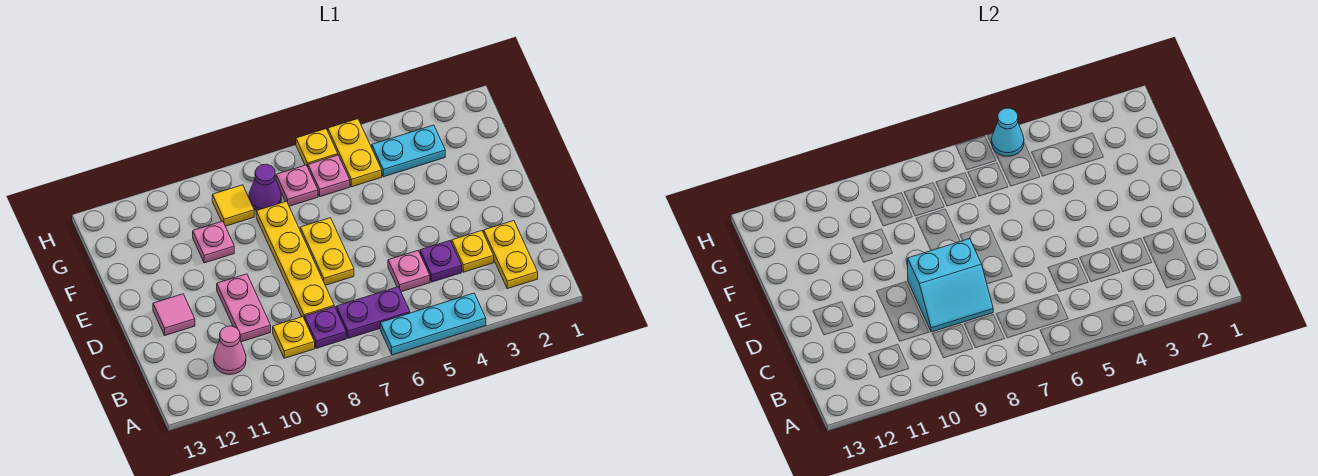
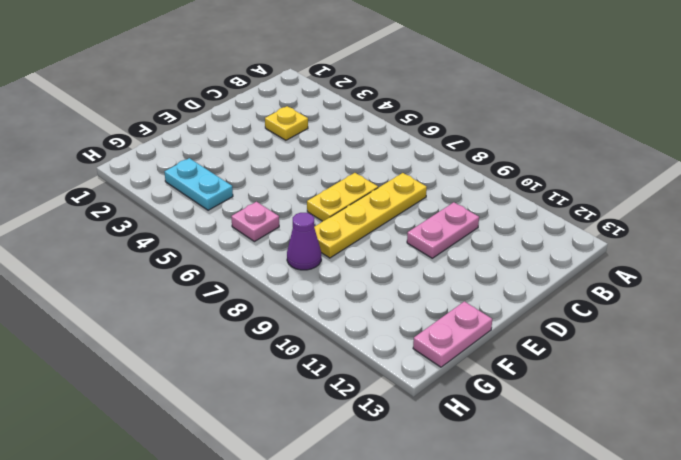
pink 1x2 plate [413,301,492,367] -> none
none -> cyan 1x3 plate [380,293,486,355]
none -> yellow 1x2 plate [484,221,538,289]
none -> purple 1x2 plate [336,287,410,338]

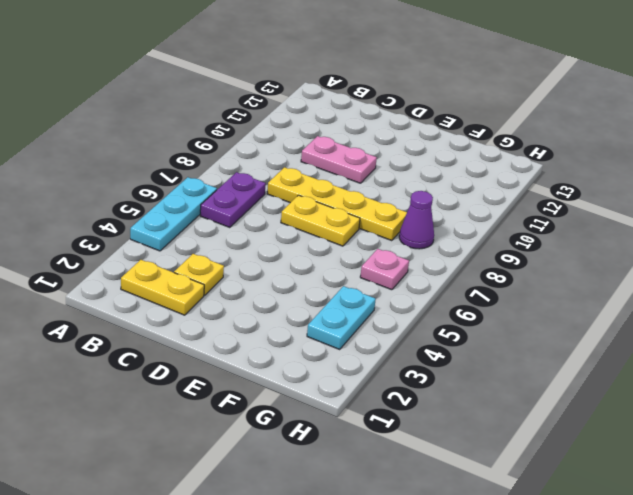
none -> purple 1x1 plate [305,307,346,348]
none -> yellow 1x1 plate [273,317,315,358]
none -> pink 1x1 cone [214,326,246,375]

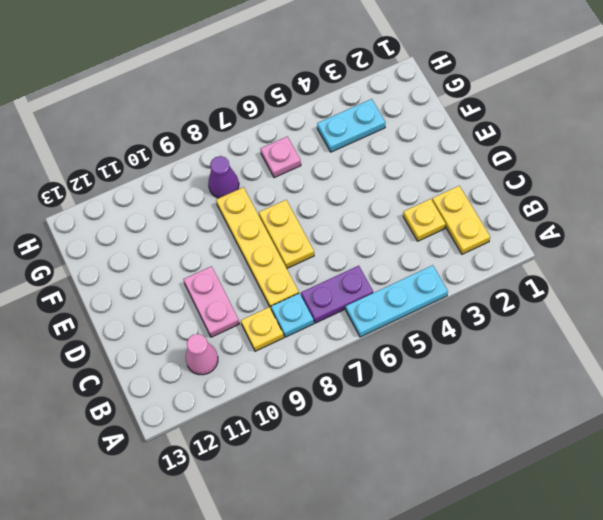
cyan 1x1 plate [271,293,314,337] -> purple 1x1 plate [305,307,346,348]
none -> purple 1x1 plate [420,241,462,282]
none -> pink 1x1 plate [388,251,430,292]
none -> pink 1x1 tile [153,294,195,335]

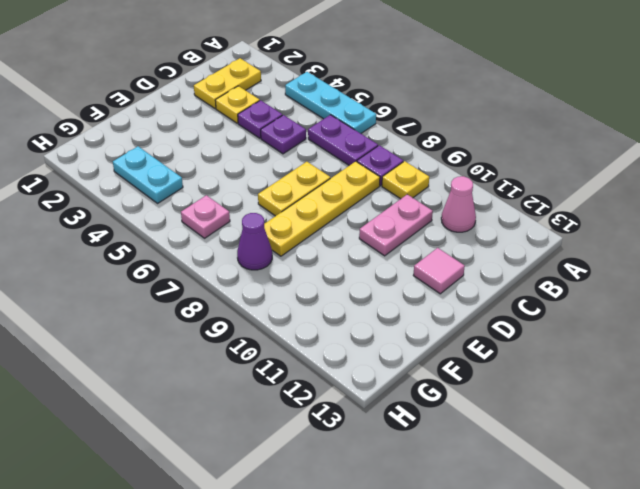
purple 1x1 plate [261,115,306,154] -> pink 1x1 plate [388,251,430,292]
none -> pink 1x1 plate [193,221,234,263]
none -> yellow 1x2 plate [328,119,382,187]
none -> pink 1x1 plate [276,165,318,206]

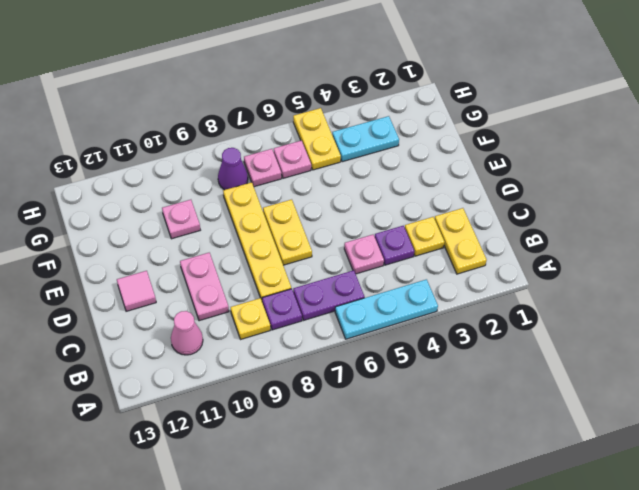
none -> yellow 1x1 tile [212,185,254,226]
none -> yellow 1x1 plate [296,129,338,167]
none -> cyan 2x2 slope [908,239,993,332]

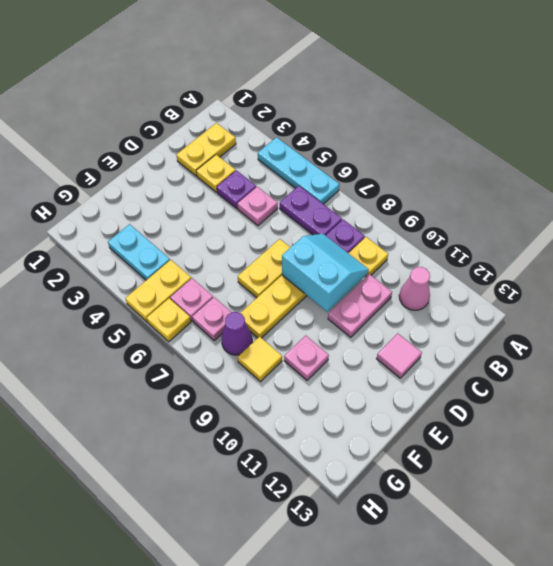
none -> cyan 1x1 cone [992,108,1024,156]

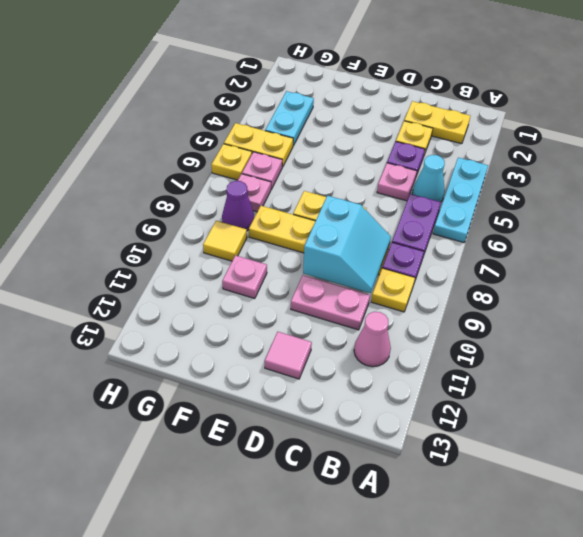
cyan 1x1 cone [412,155,445,202] -> cyan 1x1 cone moved to [992,108,1024,156]

